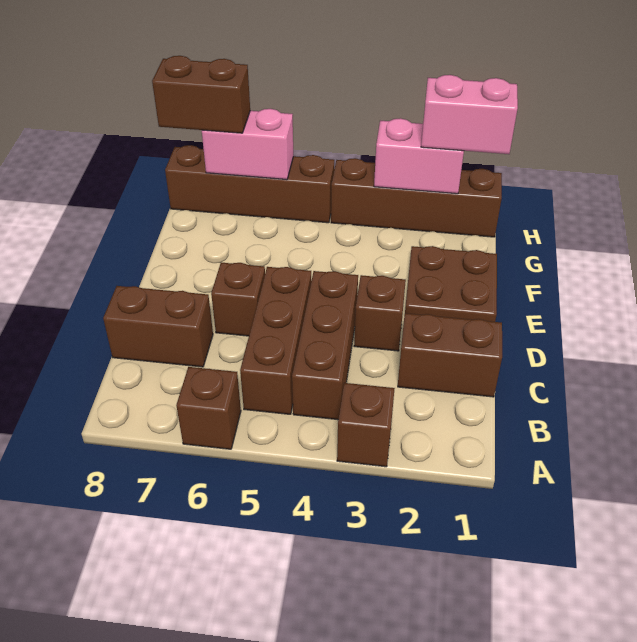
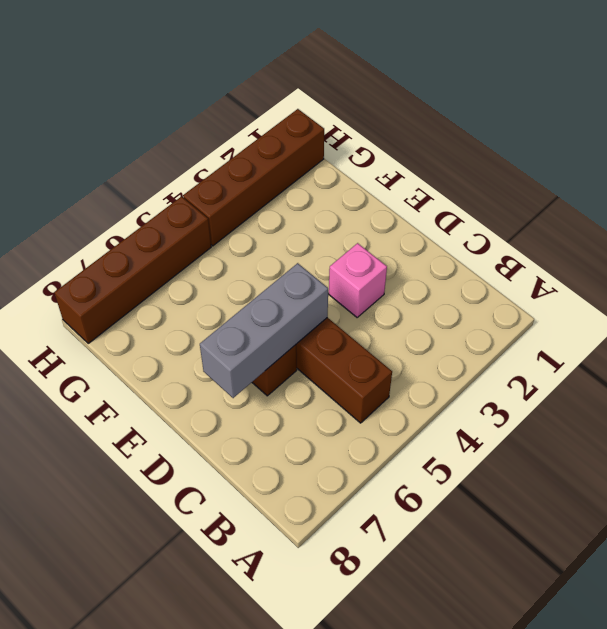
pink 1x1 brick [329,243,387,317] -> brown 1x1 brick [354,275,406,351]
grey 1x3 brick [200,263,328,398] -> none
none -> brown 1x1 brick [337,383,395,467]
none -> brown 1x1 brick [176,367,241,449]
none -> brown 1x3 brick [292,271,358,420]

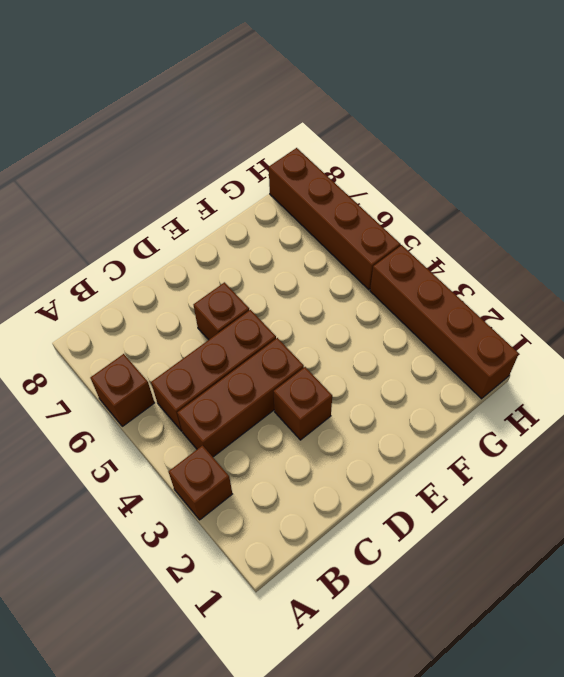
none -> brown 1x2 brick [398,313,502,397]
none -> brown 1x2 brick [103,286,213,367]
none -> brown 2x2 plate [405,246,497,322]

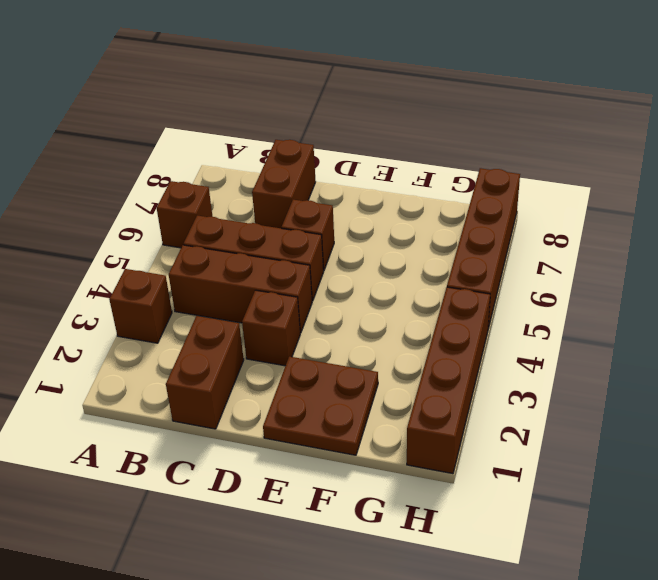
none -> pink 1x2 brick [374,118,464,194]
none -> pink 1x2 brick [202,109,293,180]
none -> pink 1x2 brick [421,75,518,154]

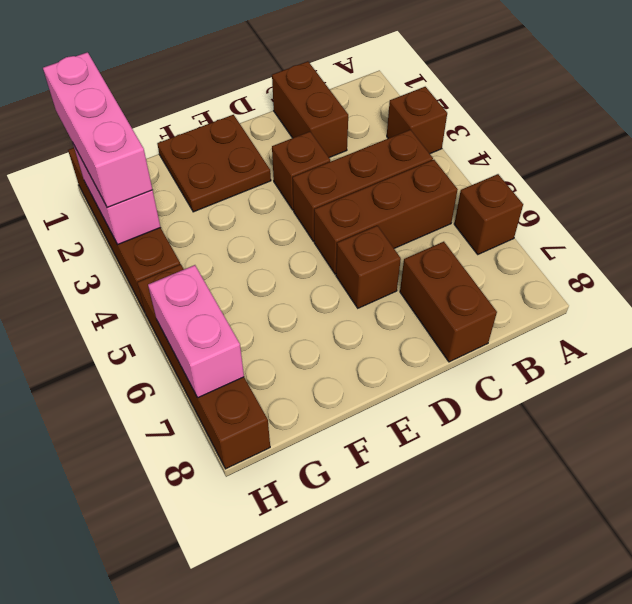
pink 1x3 brick [43,52,152,208] -> pink 1x2 brick [421,75,518,154]
none -> brown 1x2 brick [152,56,250,133]

